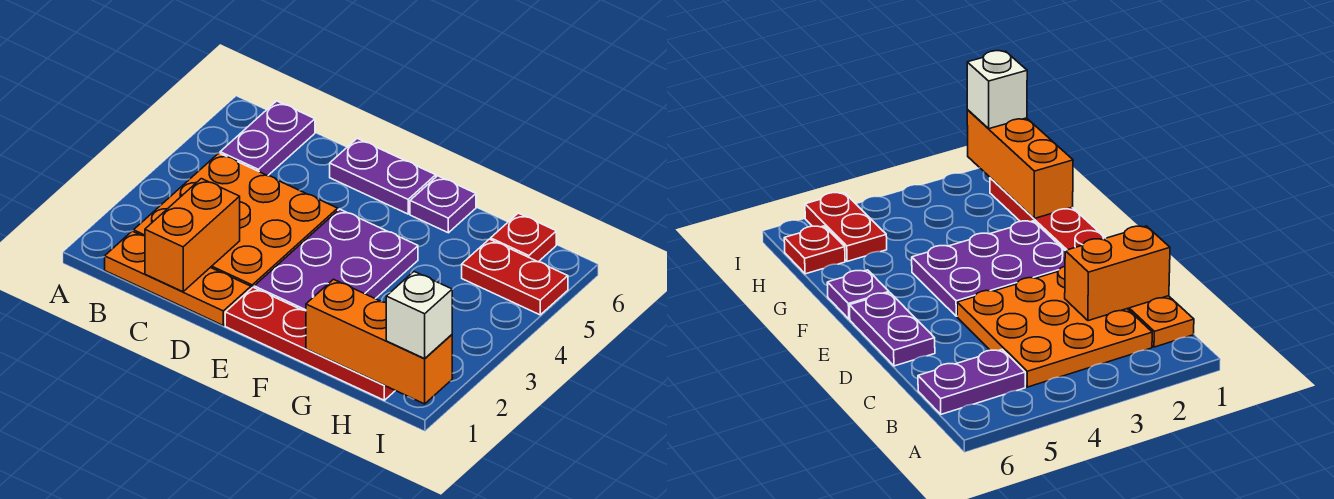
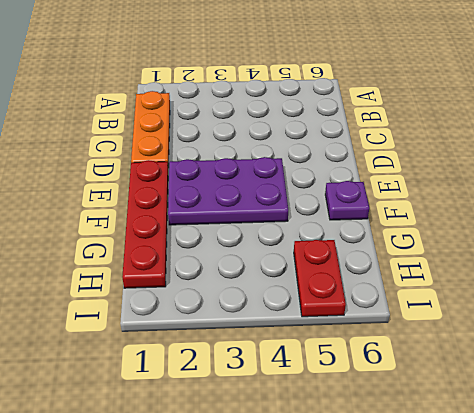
none -> orange 3x3 plate [133,153,338,288]
none -> purple 1x2 plate [220,101,315,176]
none -> purple 1x2 plate [330,138,436,214]

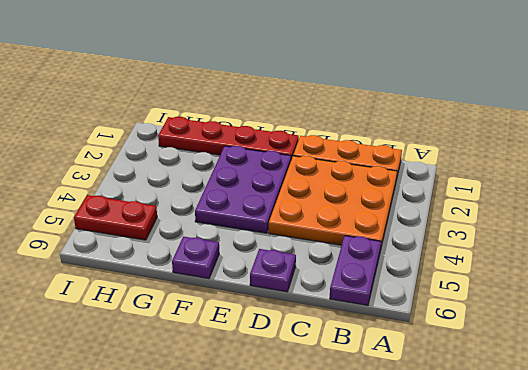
purple 1x1 plate [250,249,296,292] -> purple 1x2 plate [330,138,436,214]
none -> red 1x1 plate [491,213,556,262]
none -> orange 1x2 brick [145,179,240,292]
none -> orange 1x3 brick [306,279,452,404]

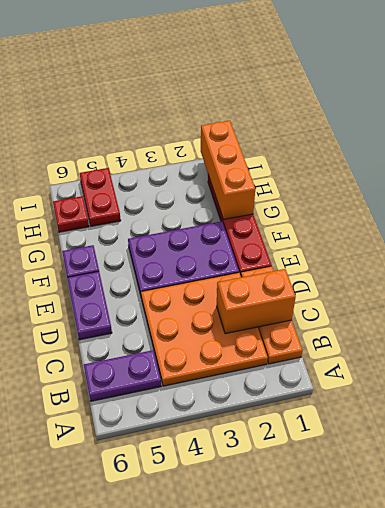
none -> white 1x1 brick [386,272,452,359]

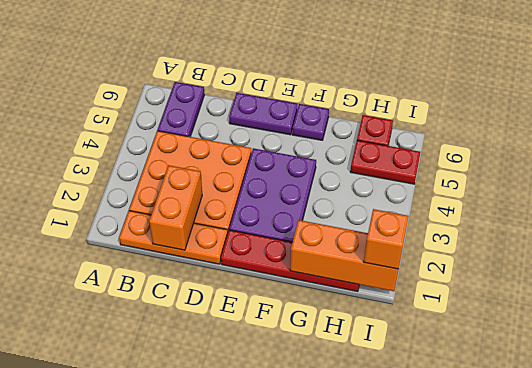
orange 1x1 brick [364,209,409,269] -> white 1x1 brick [386,272,452,359]

